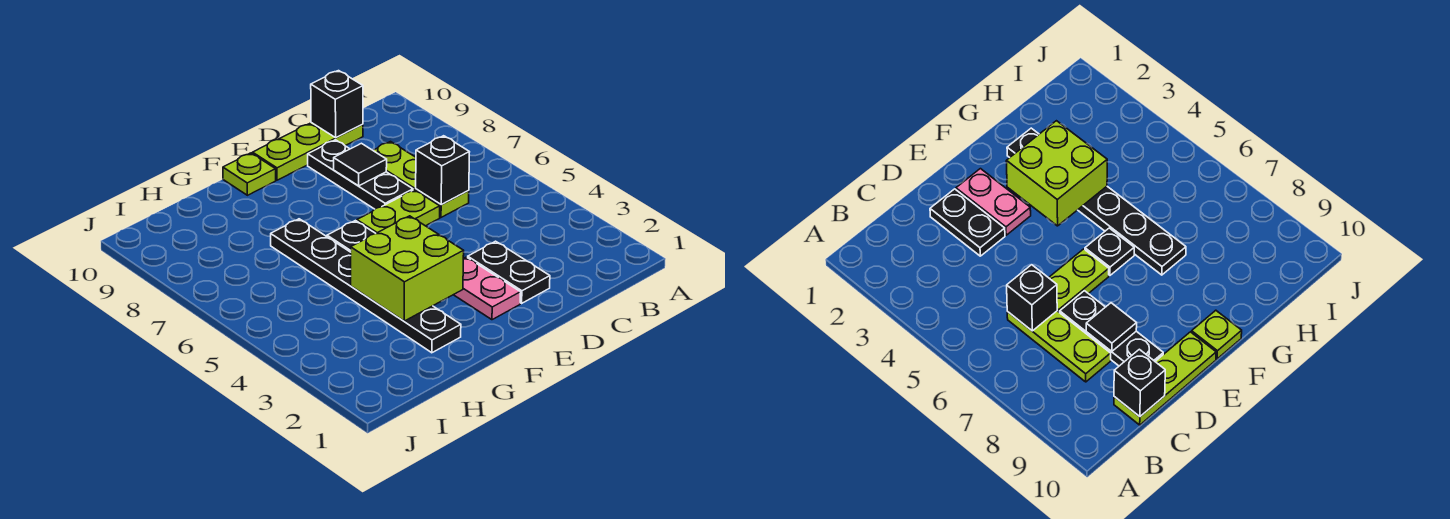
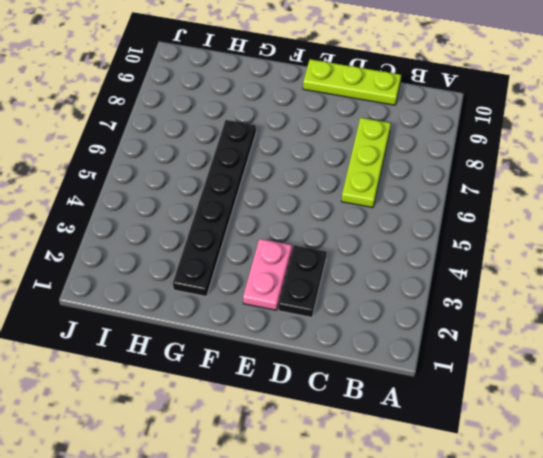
none -> lime 1x2 plate [357,190,440,233]
none -> black 1x3 plate [308,140,413,209]
none -> black 1x1 plate [327,221,376,252]

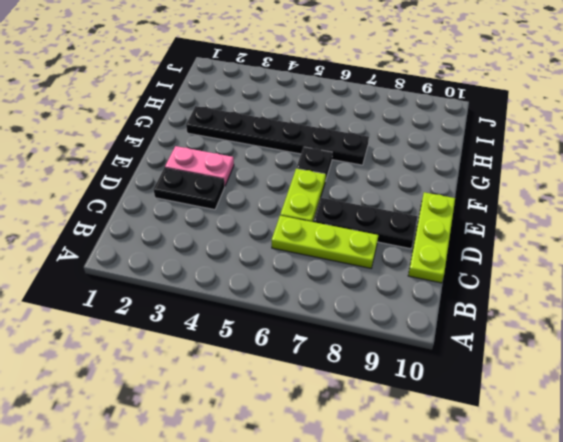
none -> lime 1x1 plate [223,153,276,195]
none -> black 1x1 brick [416,136,469,205]
none -> black 1x1 brick [311,71,363,138]

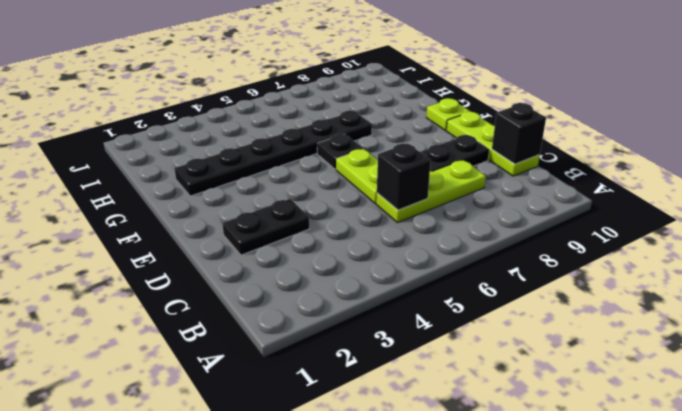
none -> pink 1x2 plate [454,257,521,320]
none -> black 1x1 tile [334,143,387,186]
none -> lime 2x2 brick [351,216,464,321]

